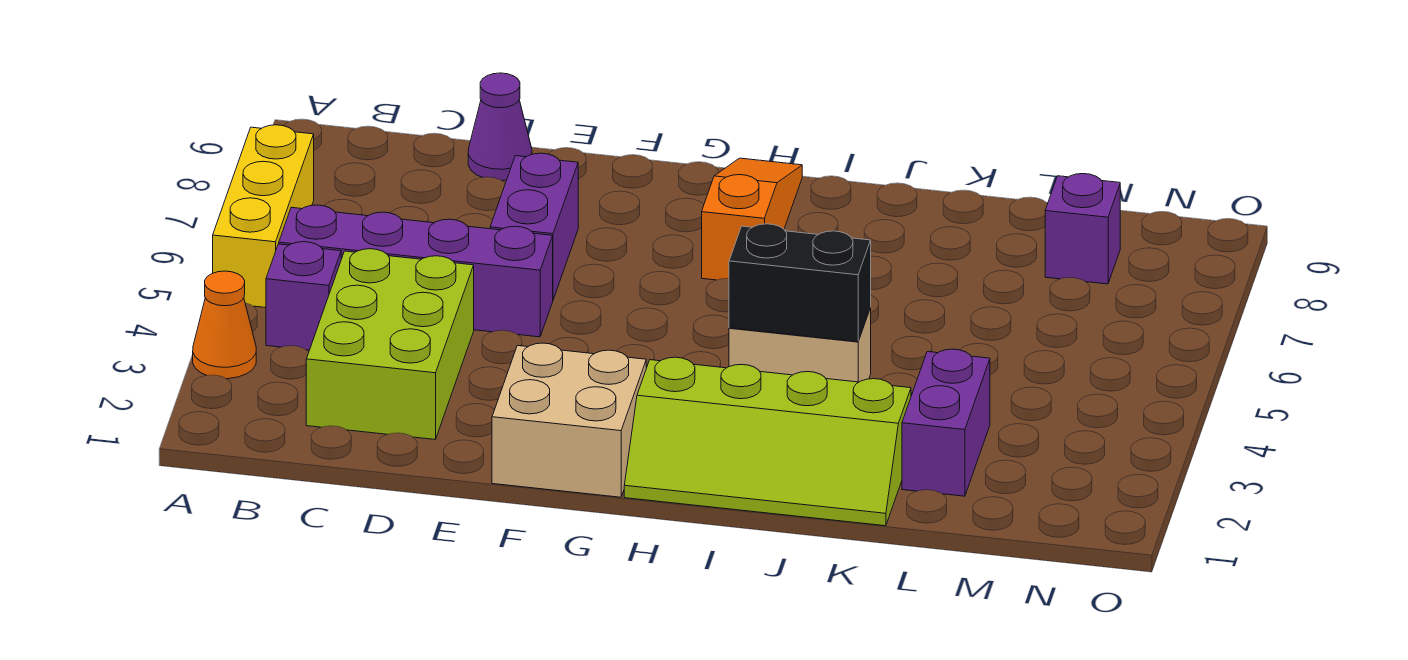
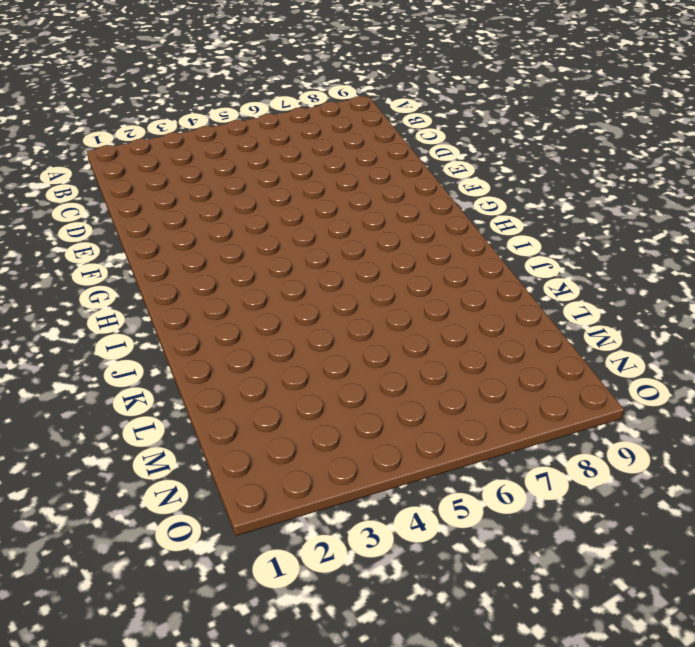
none -> orange 1x1 cone [193,271,256,379]
none -> yellow 1x3 brick [213,125,314,308]
none -> purple 1x1 brick [266,242,341,350]

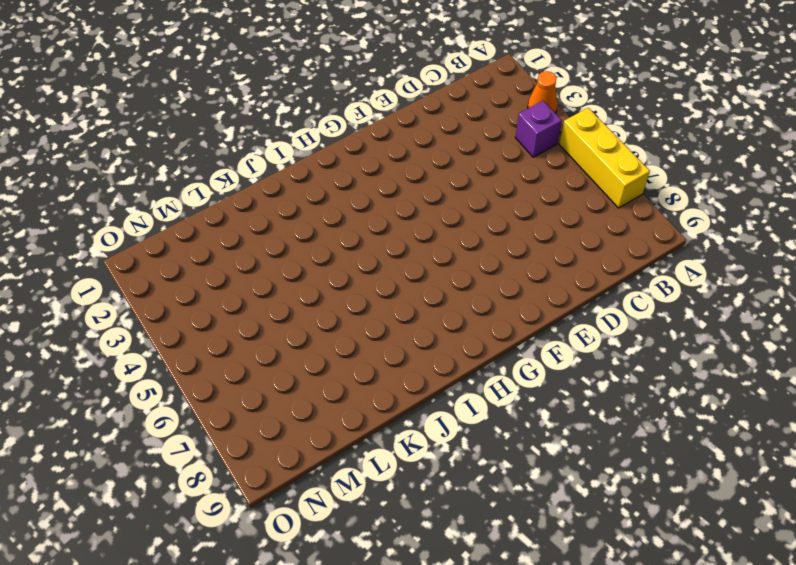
none -> purple 1x4 brick [279,205,553,337]
none -> lime 2x3 brick [306,249,474,439]
none -> purple 1x1 cone [468,73,532,180]

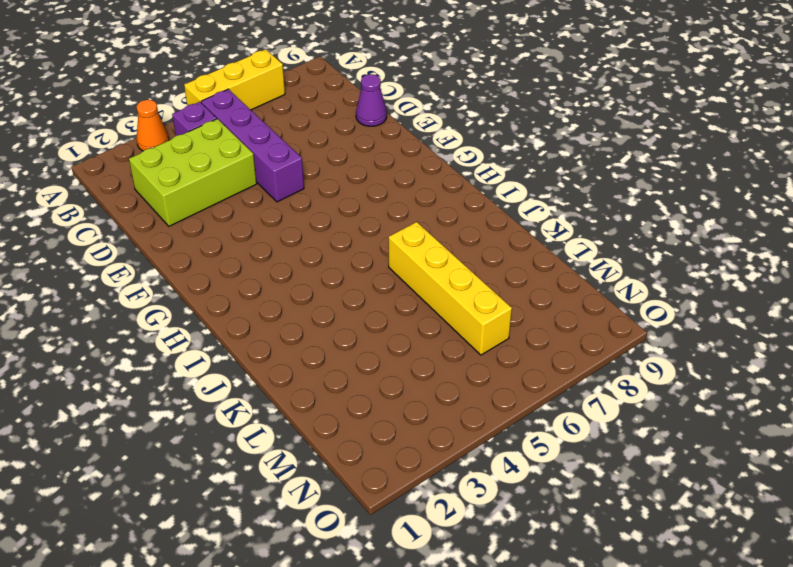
yellow 1x4 brick [389,222,512,355] -> none
none -> purple 1x2 brick [490,153,578,299]
none -> tan 2x2 brick [492,343,646,497]
none -> lime 2x4 slope [624,357,911,526]

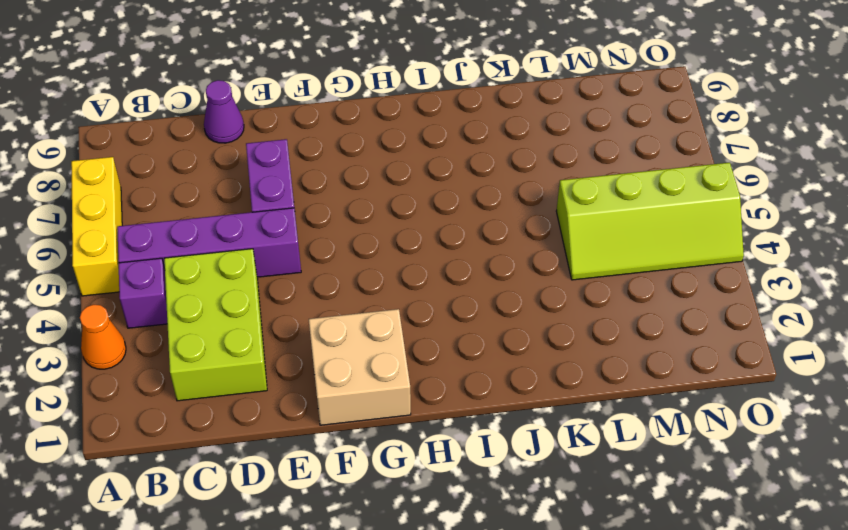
lime 2x4 slope [556,163,744,280] -> lime 2x4 slope moved to [624,357,911,526]
none -> orange 1x3 slope [702,158,802,280]
none -> tan 1x2 brick [729,308,871,382]
none -> purple 1x2 brick [902,349,990,496]

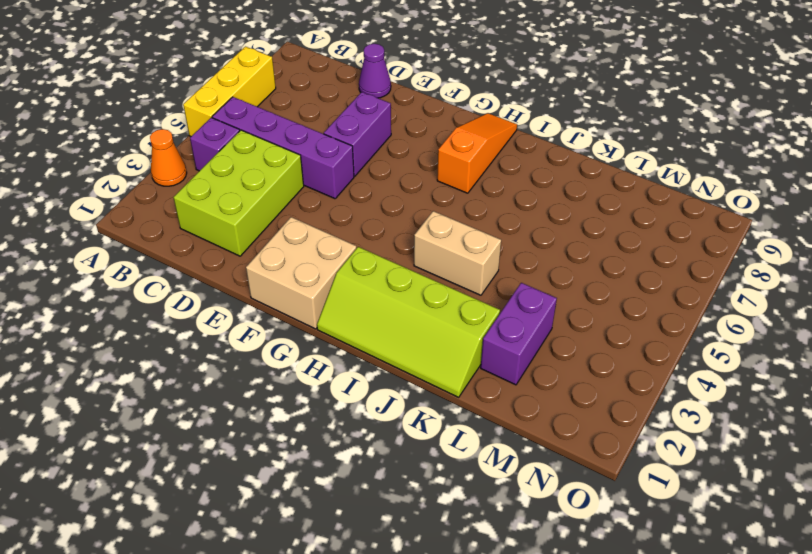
none -> purple 1x1 brick [1045,174,1120,284]
none -> black 1x2 brick [729,224,871,342]

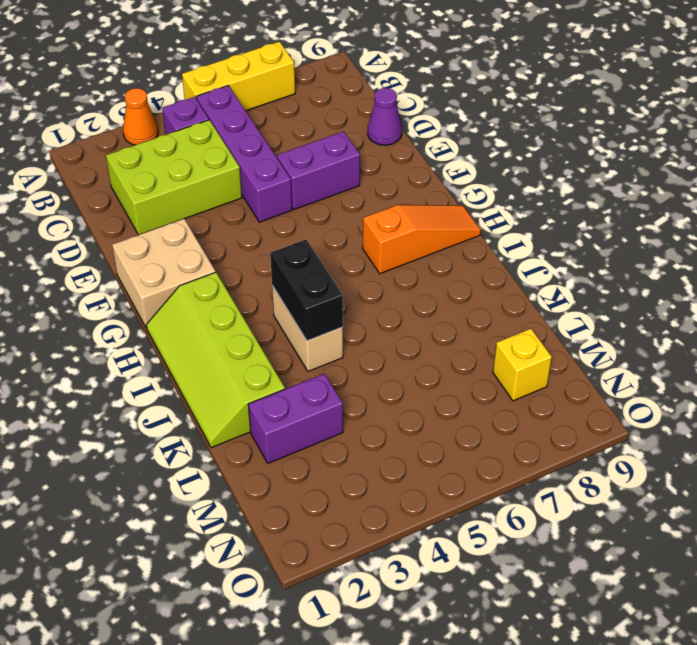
yellow 1x1 brick [493,329,552,401] -> purple 1x1 brick [1045,174,1120,284]

